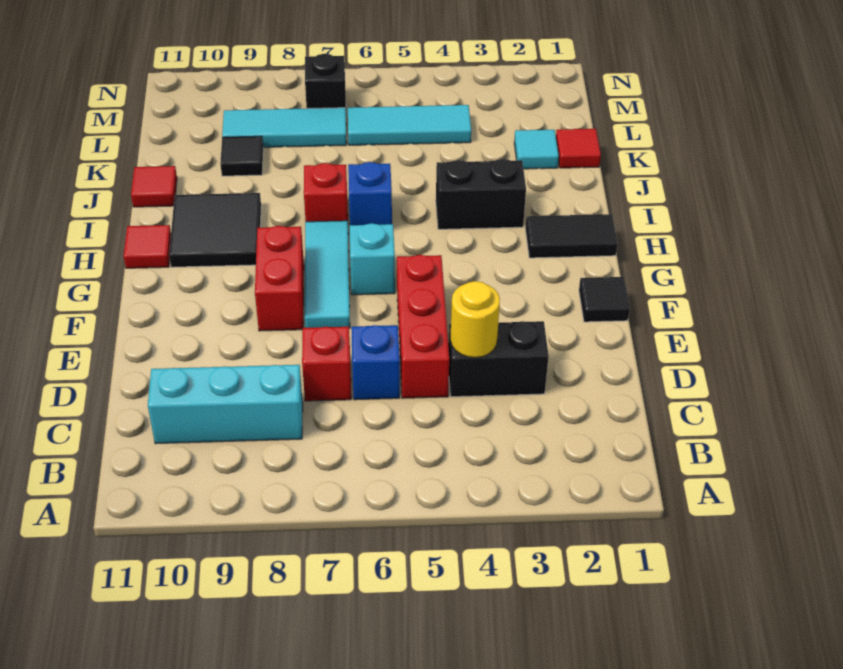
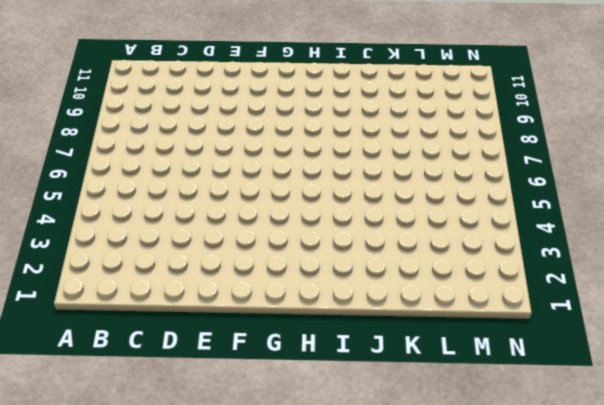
none -> cyan 1x3 brick [148,365,303,444]
none -> black 1x2 brick [448,321,549,397]
none -> red 1x3 brick [397,255,449,398]

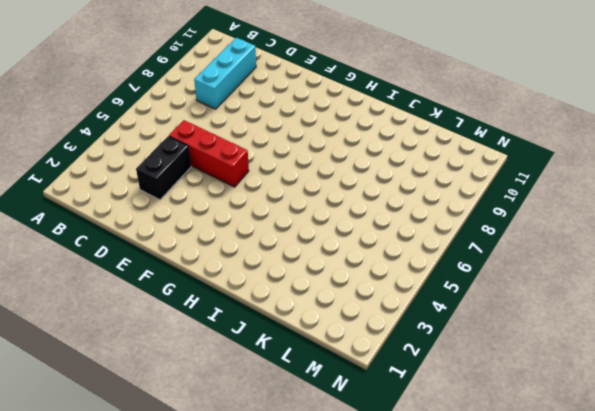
none -> blue 1x1 brick [351,325,400,400]
none -> red 1x1 brick [302,327,351,401]
none -> black 1x1 tile [579,277,630,322]

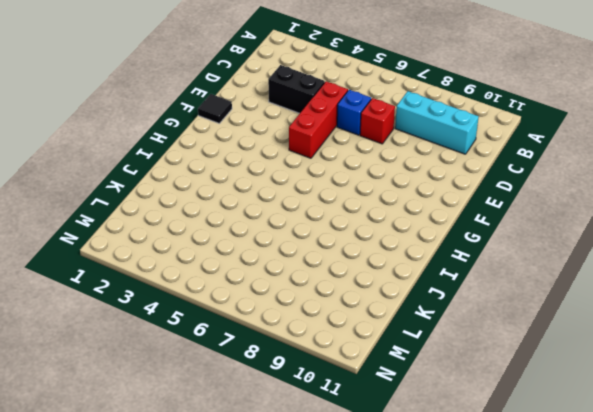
none -> cyan 1x3 tile [305,221,350,328]
none -> red 1x2 brick [255,226,304,331]
none -> cyan 1x1 brick [350,223,395,295]

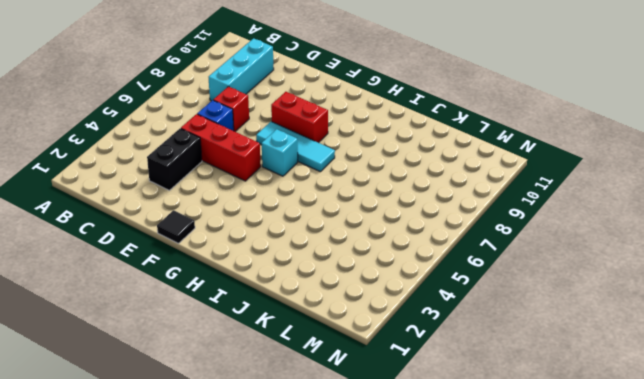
none -> black 1x2 tile [525,214,617,258]
none -> black 2x2 tile [169,193,261,267]
none -> red 1x1 tile [124,225,171,268]

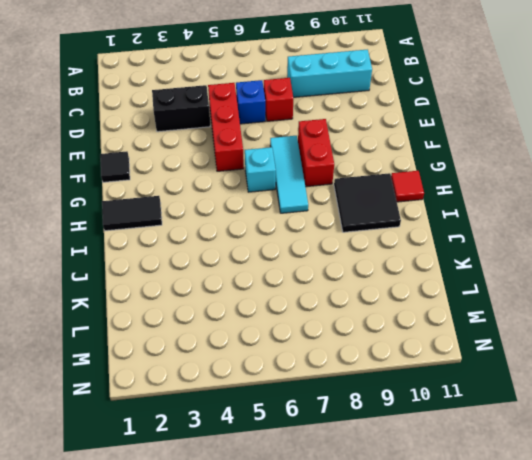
none -> black 1x2 brick [436,159,526,229]
none -> blue 1x1 brick [348,162,392,225]
none -> red 1x1 brick [304,163,348,222]

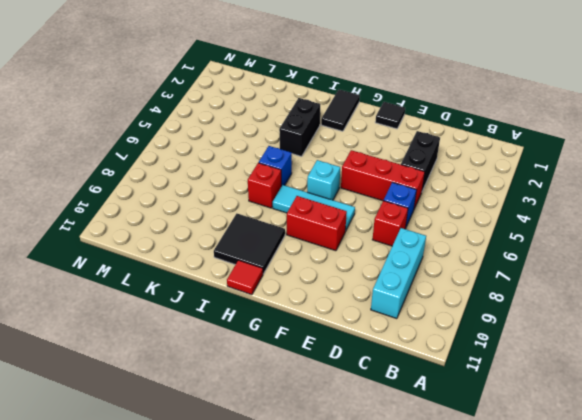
none -> red 1x1 tile [131,166,177,207]
none -> red 1x1 tile [556,129,601,168]
none -> cyan 1x1 tile [514,130,559,169]

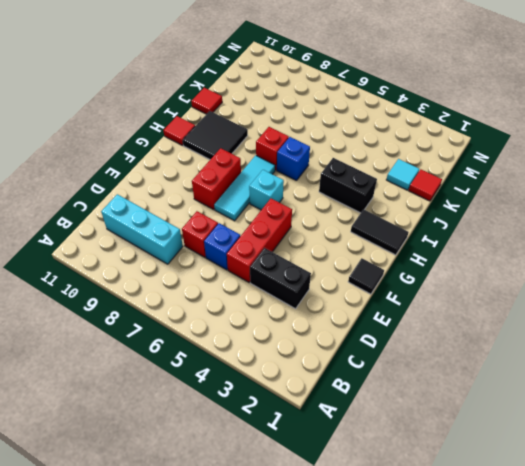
none -> black 1x1 tile [220,136,263,176]
none -> cyan 1x3 tile [348,105,471,145]
none -> cyan 1x3 tile [222,108,347,147]

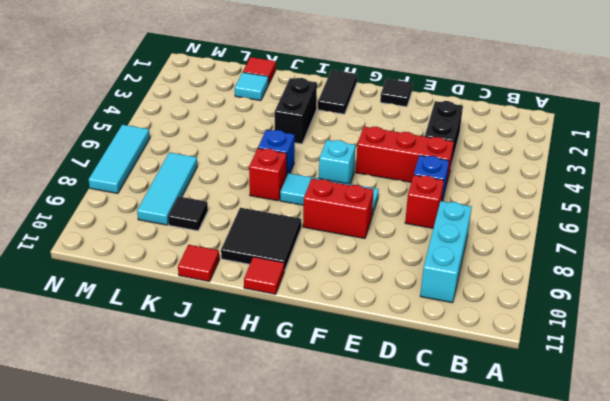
cyan 1x3 tile [89,125,150,194] -> cyan 1x3 tile moved to [348,105,471,145]
none -> black 1x1 brick [305,54,346,109]
none -> yellow 1x1 round brick [450,281,500,358]

